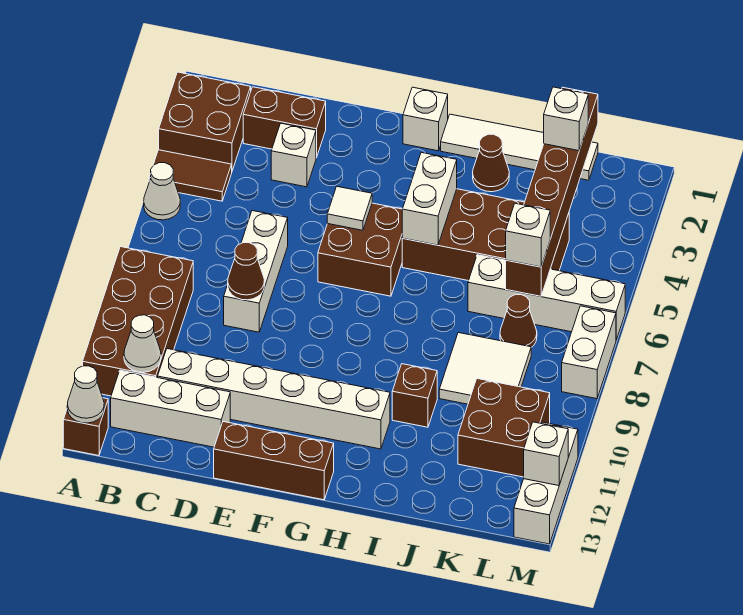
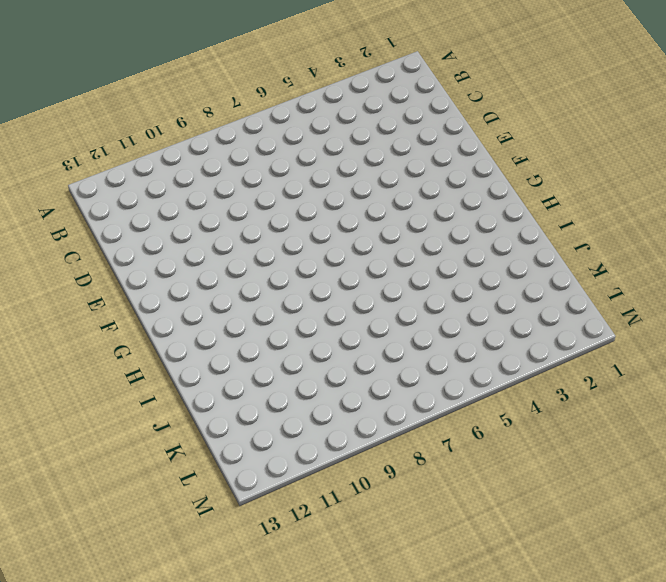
none -> brown 2x2 brick [159,72,251,171]
none -> brown 1x2 tile [149,150,232,201]
none -> white 1x1 cone [144,163,180,220]
none -> brown 2x4 brick [83,247,193,396]

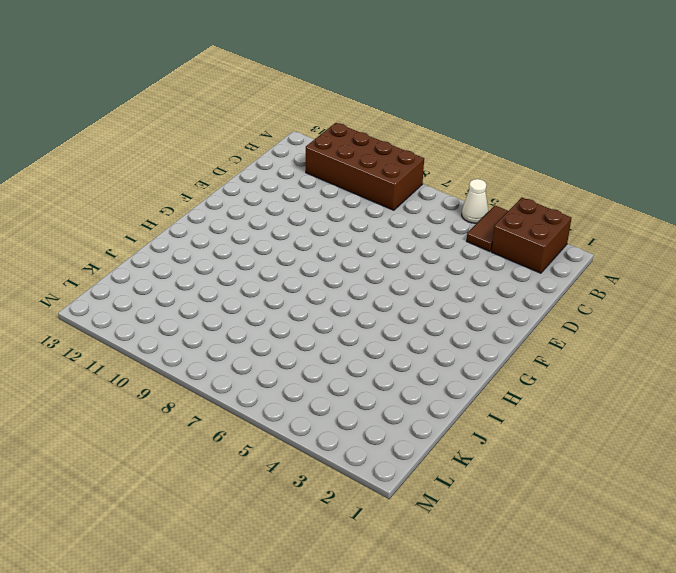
none -> brown 1x1 brick [63,398,108,456]
none -> white 1x3 brick [111,370,230,447]
none -> brown 1x2 brick [243,87,326,158]
none -> white 1x6 brick [158,349,390,449]

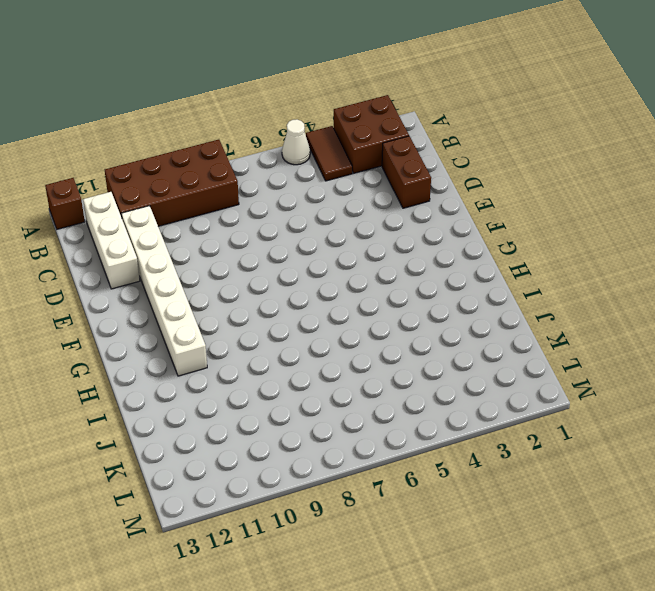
none -> white 1x1 brick [271,123,316,187]
none -> white 1x3 brick [224,211,288,332]
none -> brown 1x3 brick [214,422,334,500]
none -> brown 2x2 brick [318,203,403,296]

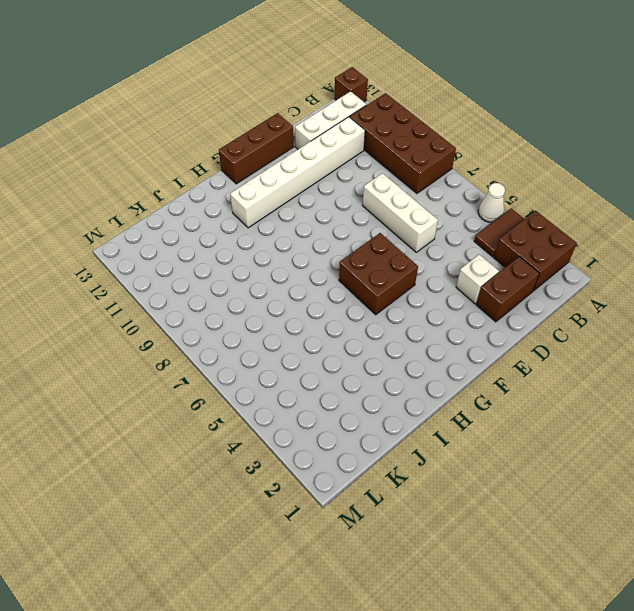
none -> white 1x1 brick [403,87,448,151]
none -> white 1x4 tile [441,114,598,180]
none -> brown 2x4 brick [402,189,569,281]
none -> brown 1x1 cone [473,134,509,192]

